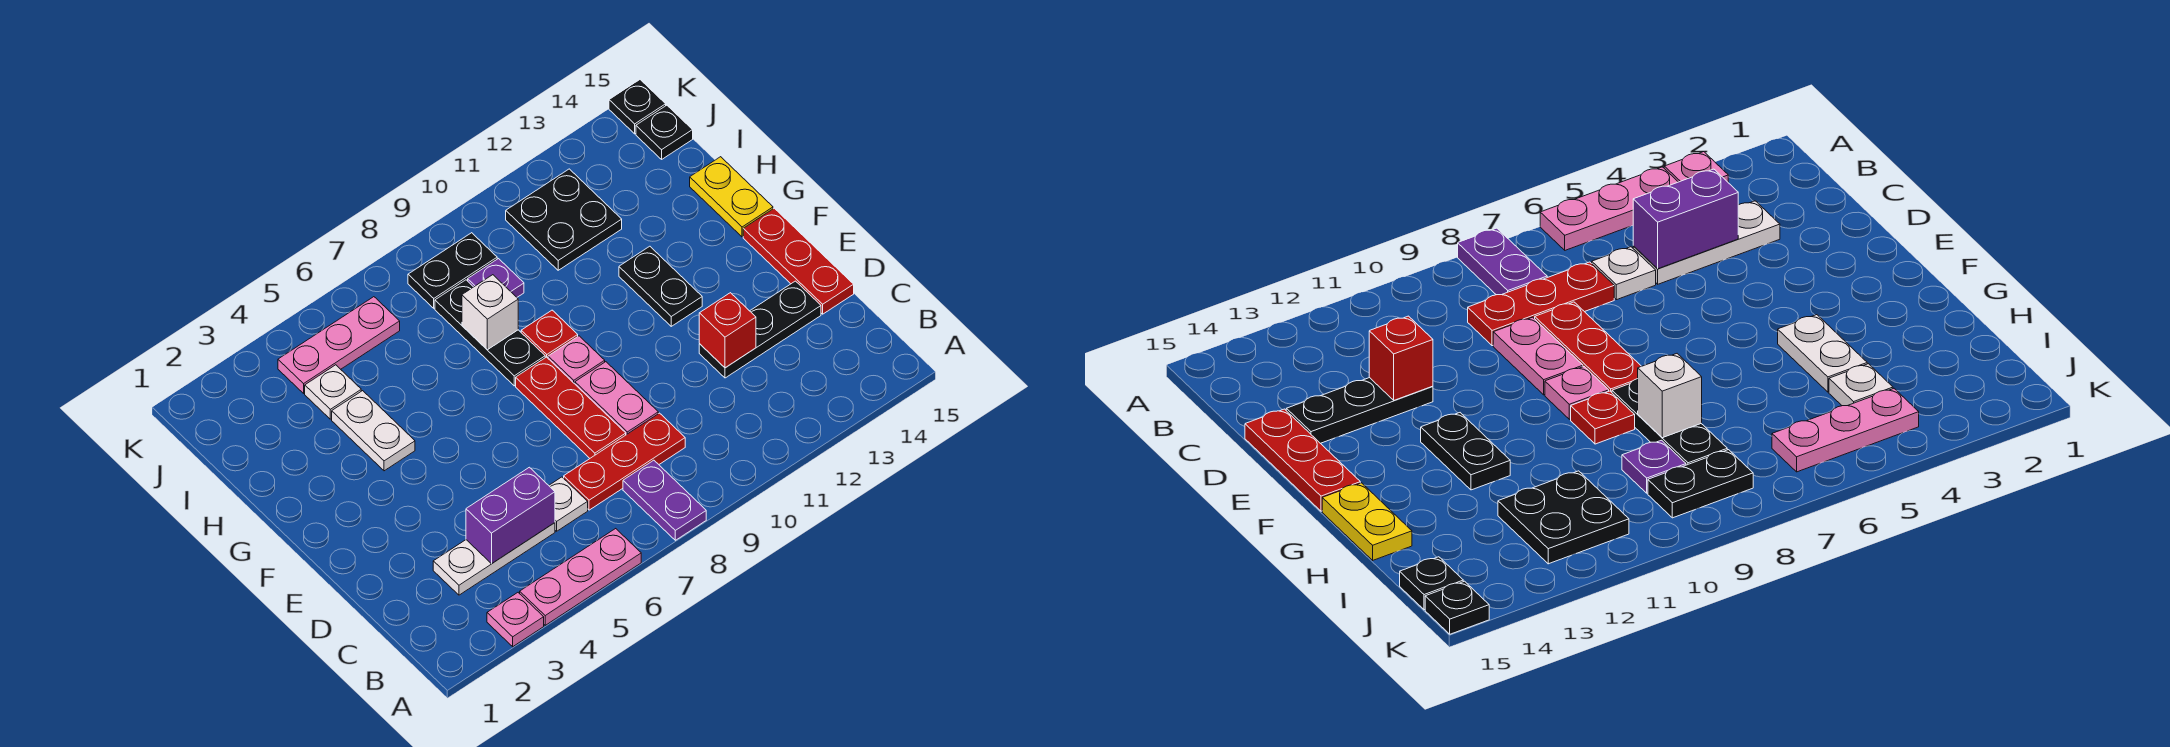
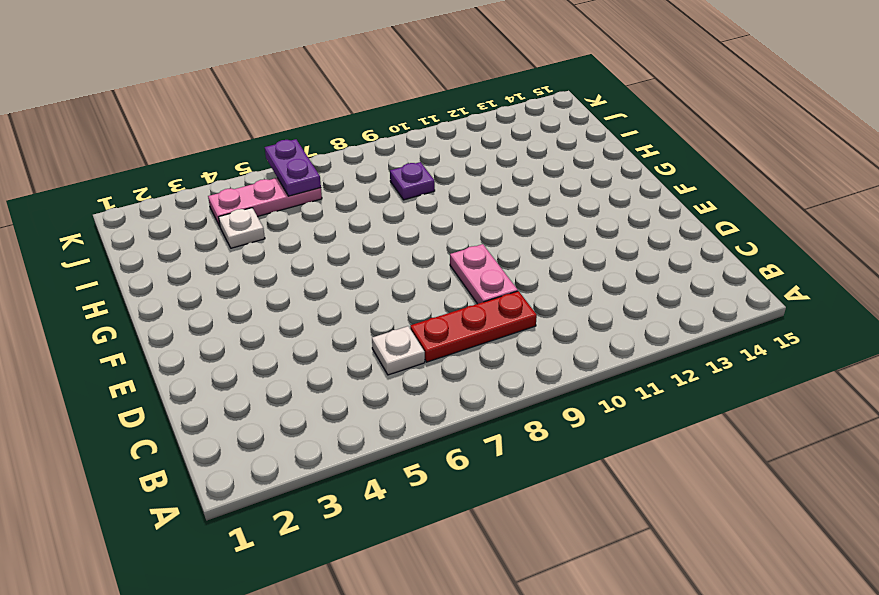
purple 1x2 plate [265,139,321,196] -> purple 1x2 plate moved to [623,460,706,540]
none -> pink 1x1 plate [487,593,544,647]
none -> pink 1x3 plate [520,529,641,625]
none -> white 1x3 plate [433,523,555,595]

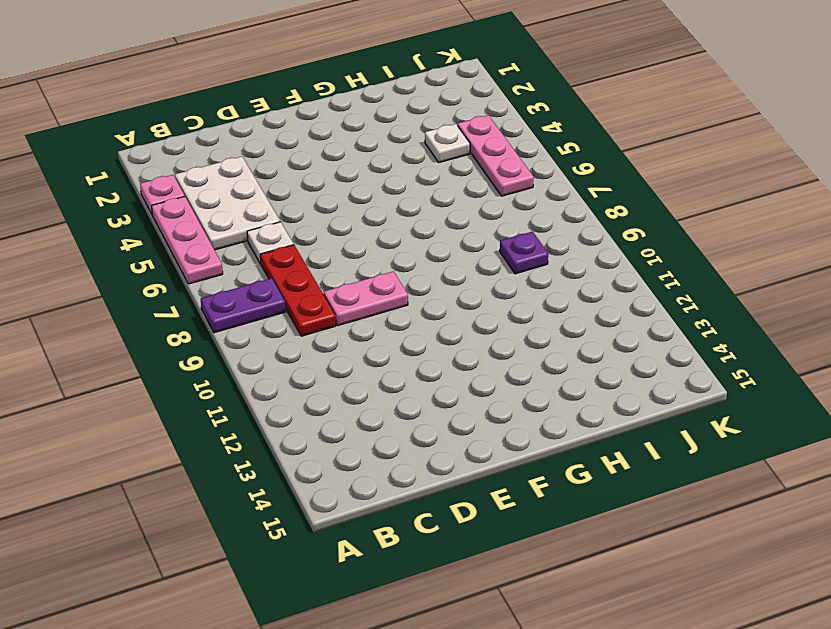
white 2x3 plate [175,157,280,250] -> white 1x3 plate [433,523,555,595]
none -> red 1x3 plate [516,357,626,458]
none -> black 1x3 plate [699,281,821,378]
none -> red 1x3 plate [743,208,854,314]

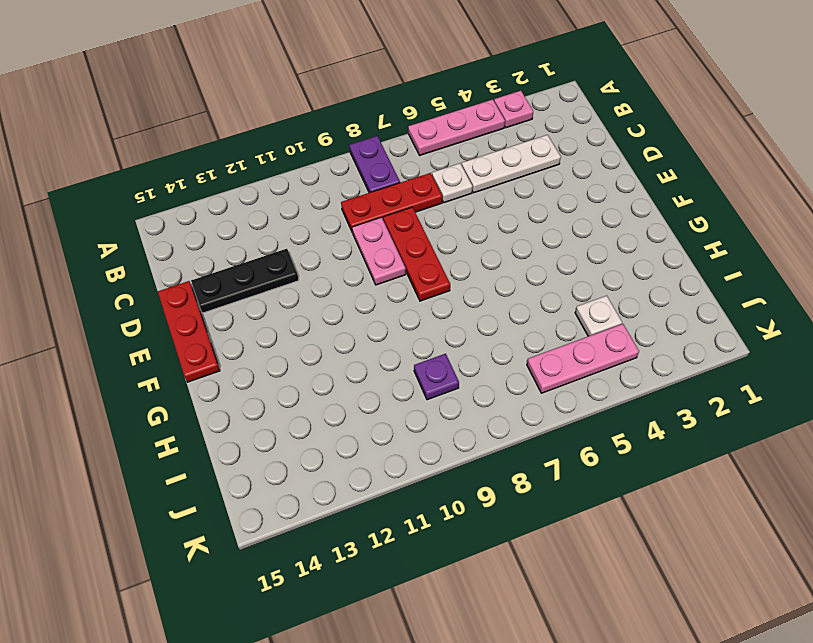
none -> pink 1x1 plate [548,336,605,384]
none -> black 1x2 plate [619,246,702,326]
none -> white 1x2 plate [332,391,415,471]

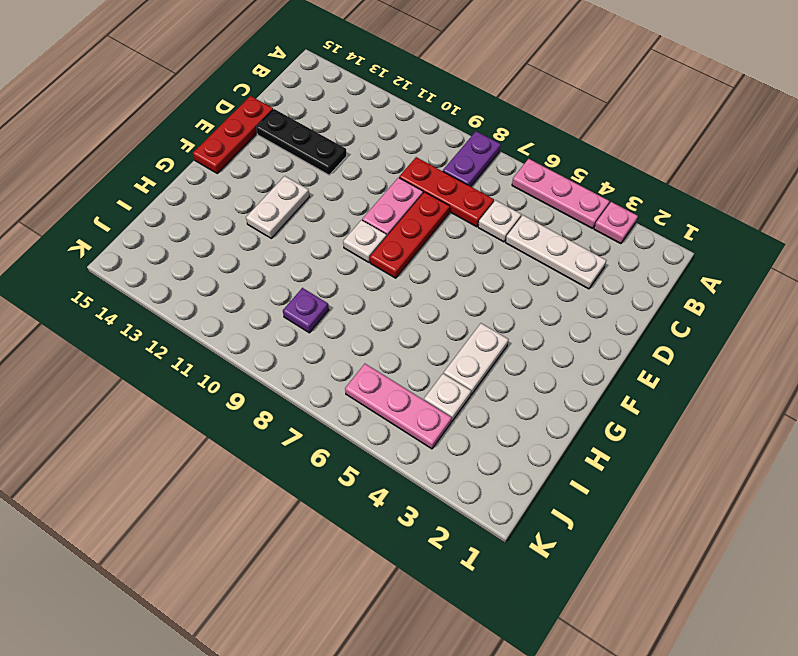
white 1x1 plate [343,220,387,262] -> pink 1x1 plate [548,336,605,384]
white 1x2 plate [246,176,309,238] -> black 1x2 plate [619,246,702,326]
none -> black 1x3 plate [435,280,545,386]
none -> red 1x1 plate [521,310,578,358]
none -> yellow 1x2 plate [690,157,773,237]

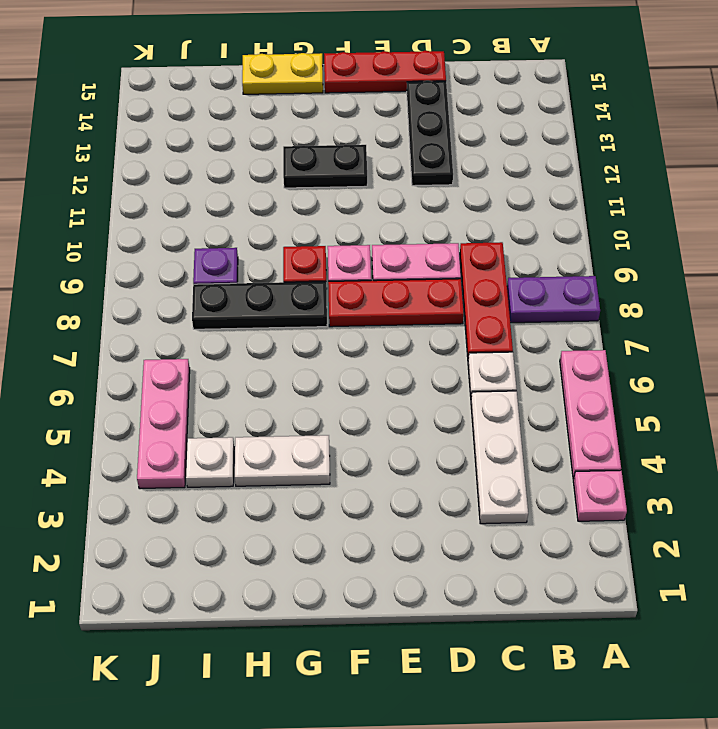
none -> black 2x2 plate [506,169,622,270]
none -> black 1x2 plate [408,233,497,308]
none -> black 1x1 plate [636,105,693,159]

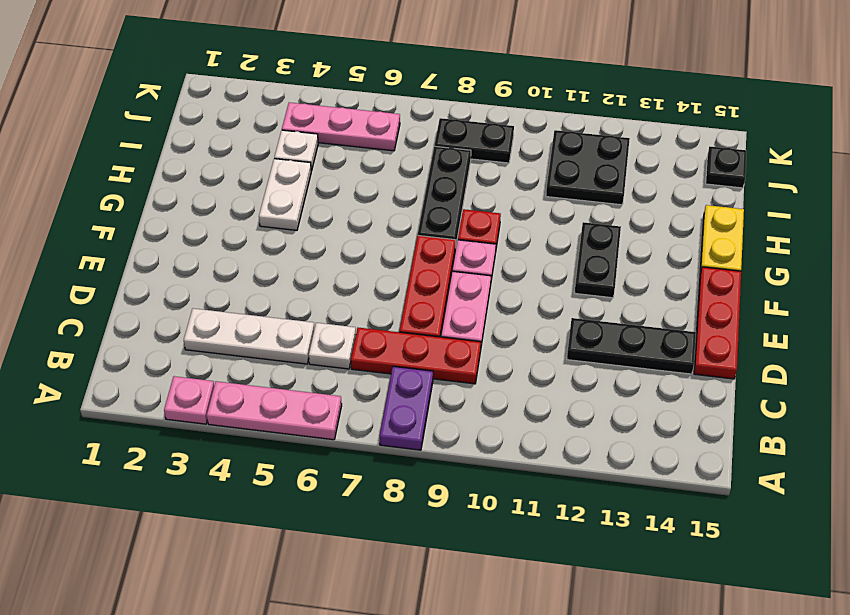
none -> purple 1x1 plate [468,259,524,297]
none -> black 1x1 plate [609,80,666,134]
none -> purple 1x2 brick [466,467,555,564]

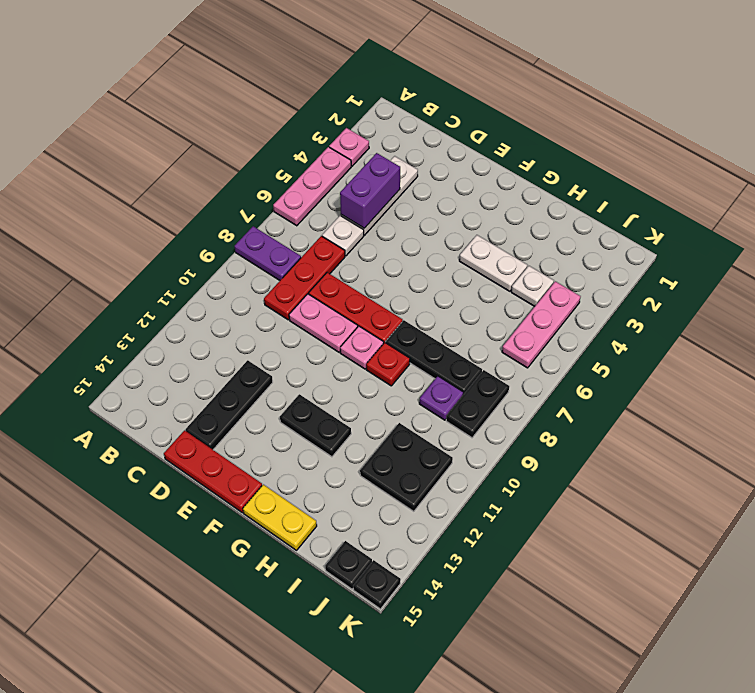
none -> red 1x1 brick [699,293,756,368]
none -> white 1x1 brick [462,275,518,350]

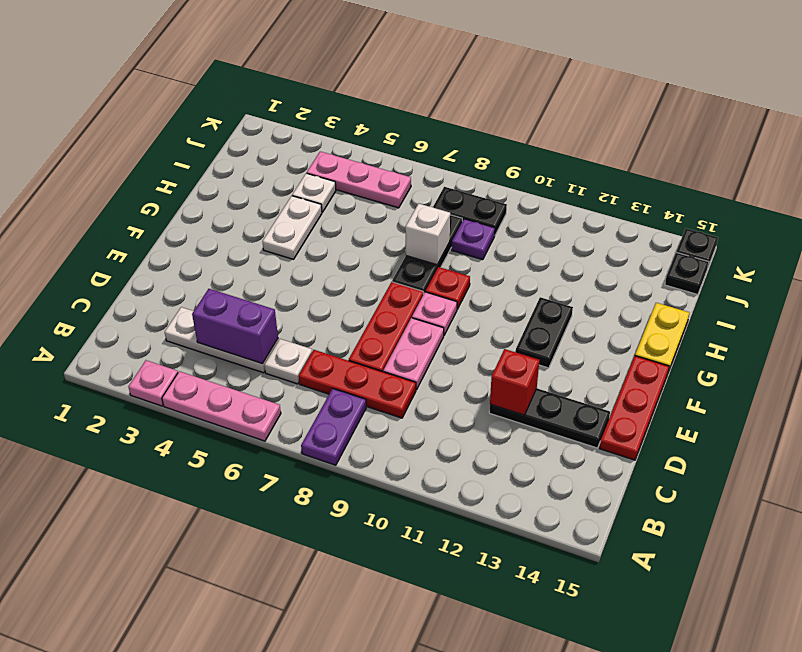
none -> black 2x2 plate [506,169,622,270]

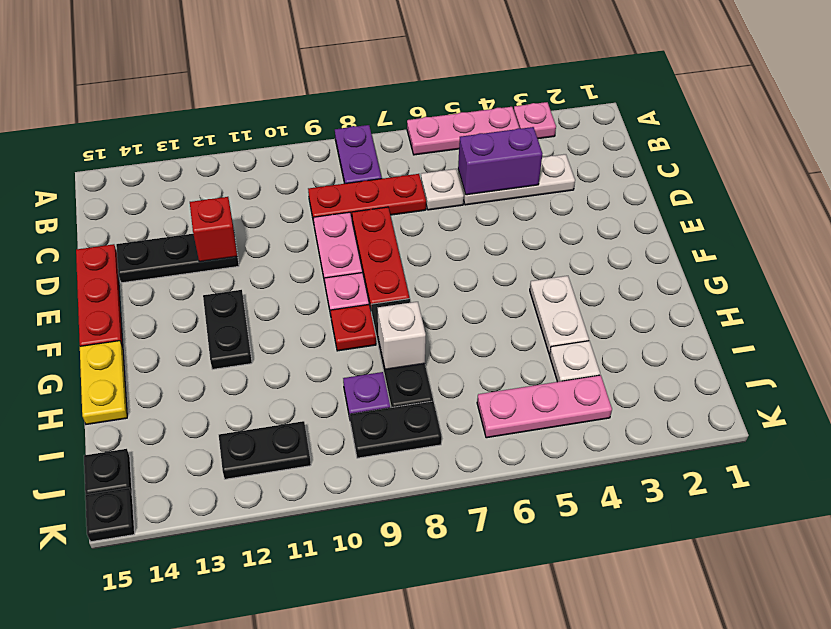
black 1x2 plate [219,421,311,479] -> black 2x2 plate [506,169,622,270]

